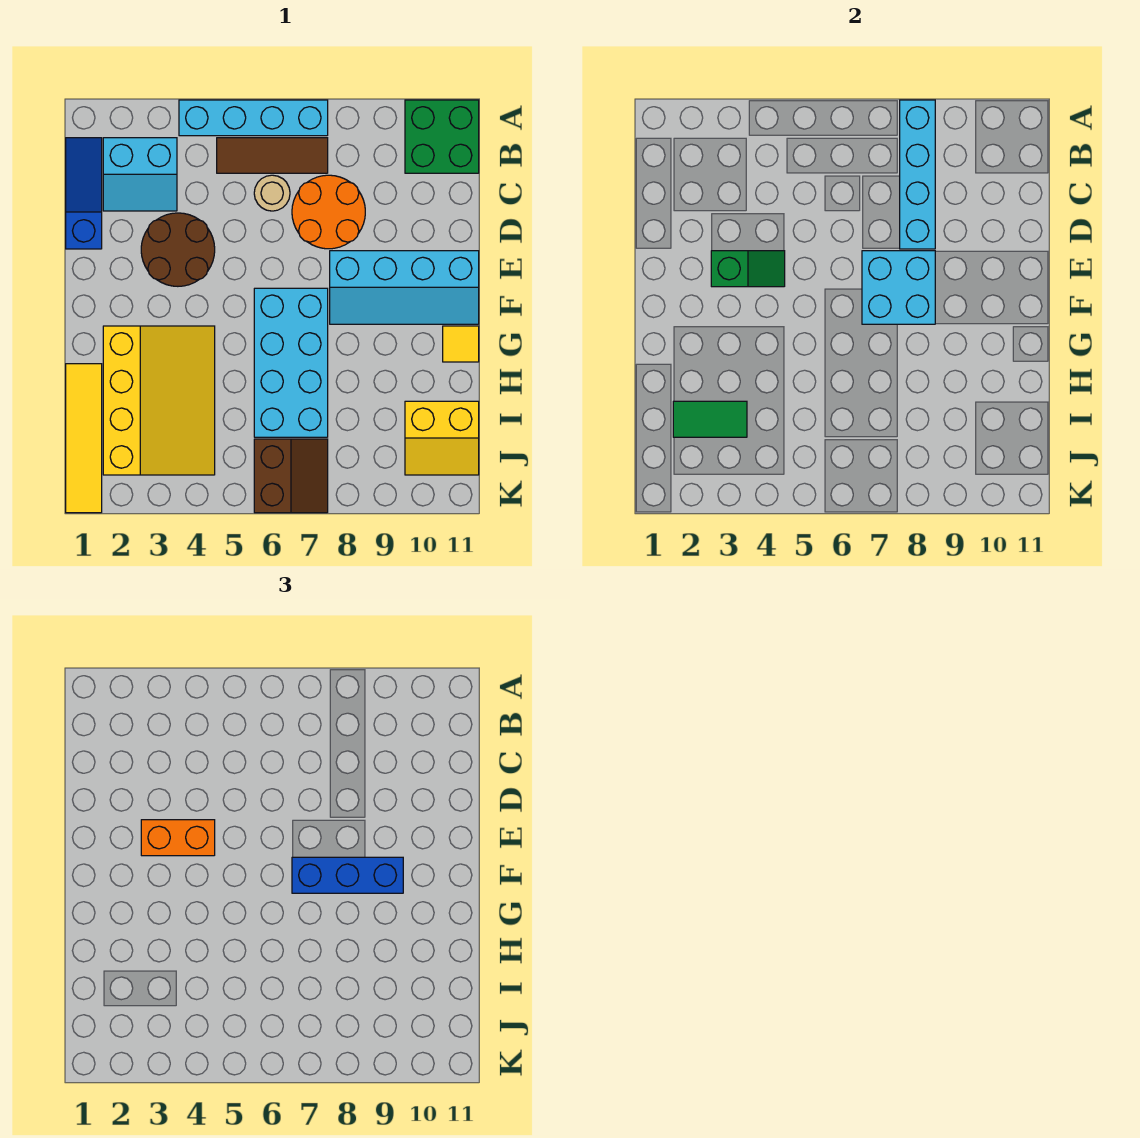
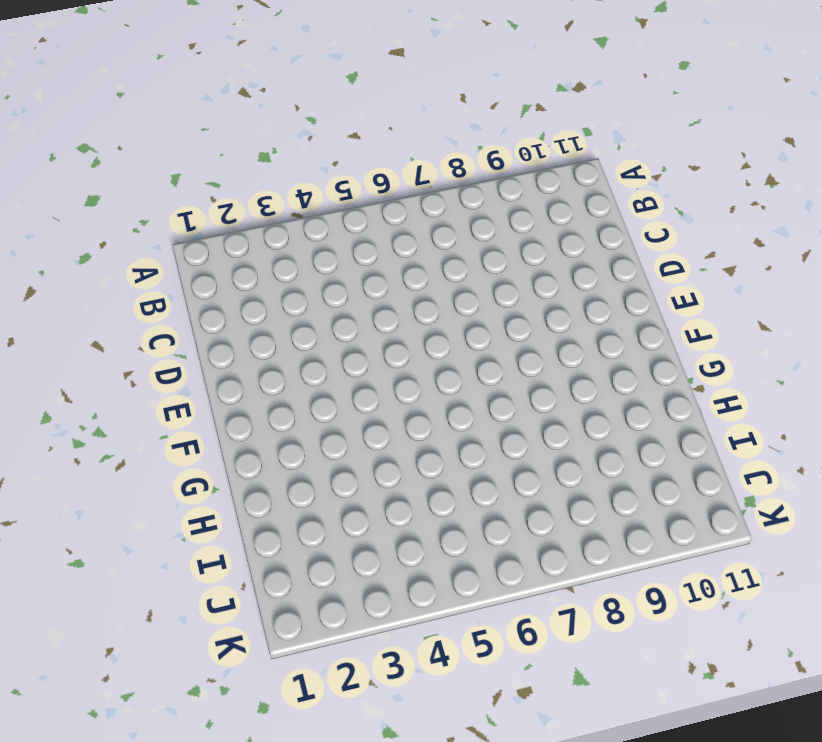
none -> cyan 1x4 brick [179,100,328,136]
none -> green 2x2 brick [405,100,479,173]
none -> blue 1x3 slope [66,138,102,249]

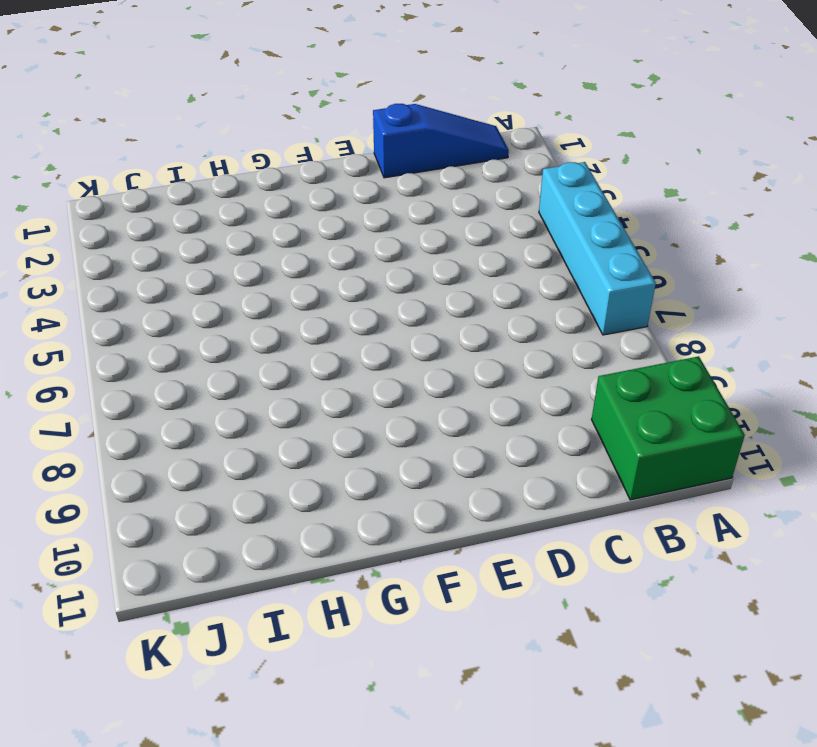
none -> cyan 2x2 slope [103,138,177,211]
none -> brown 1x3 tile [217,138,328,173]
none -> tan 1x1 round brick [254,175,290,211]

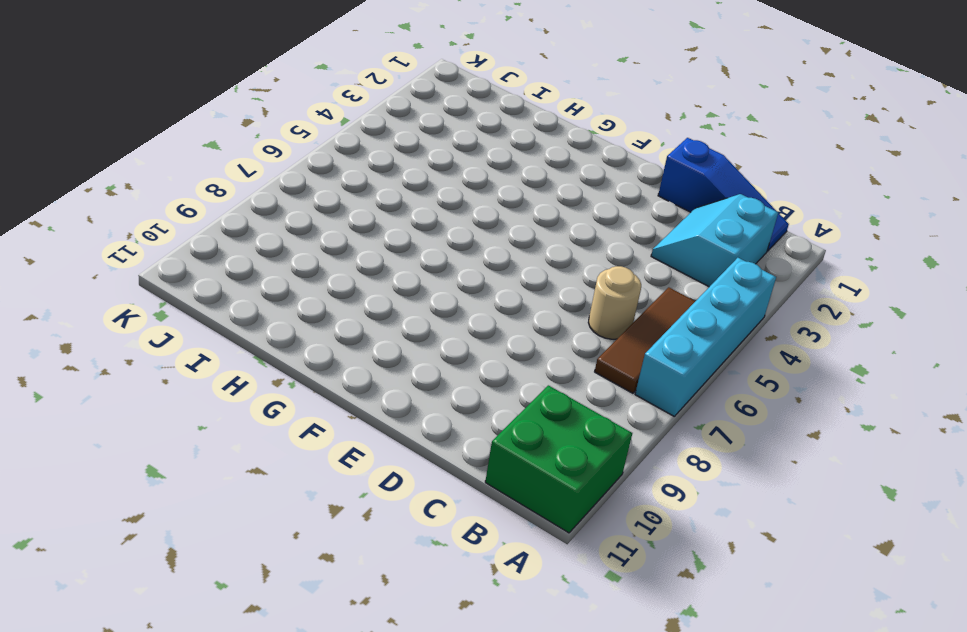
none -> orange 2x2 round brick [292,175,365,249]
none -> brown 2x2 round brick [141,213,215,286]
none -> cyan 2x4 slope [330,251,479,324]

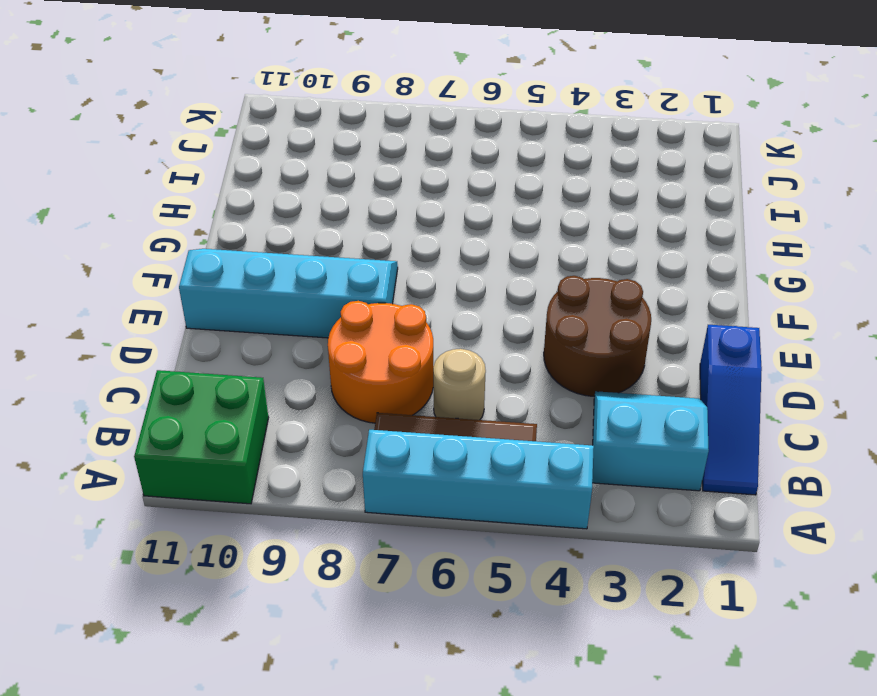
none -> cyan 2x4 brick [254,288,328,437]
none -> yellow 3x4 slope [103,326,215,475]
none -> yellow 1x1 tile [443,326,479,362]

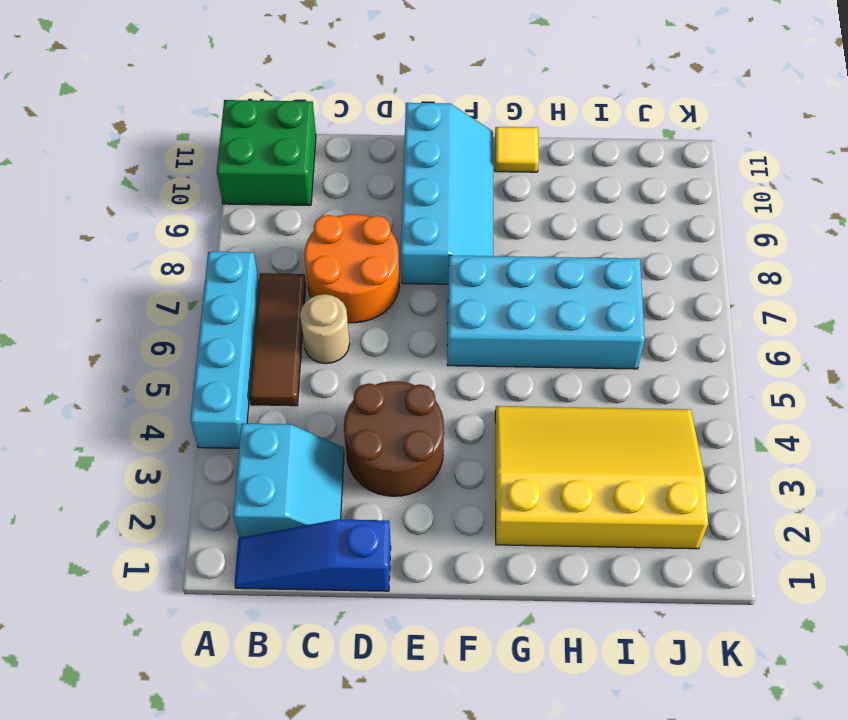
none -> yellow 1x4 tile [66,364,102,513]
none -> yellow 2x2 slope [405,401,479,475]
none -> brown 2x2 slope [254,439,328,513]

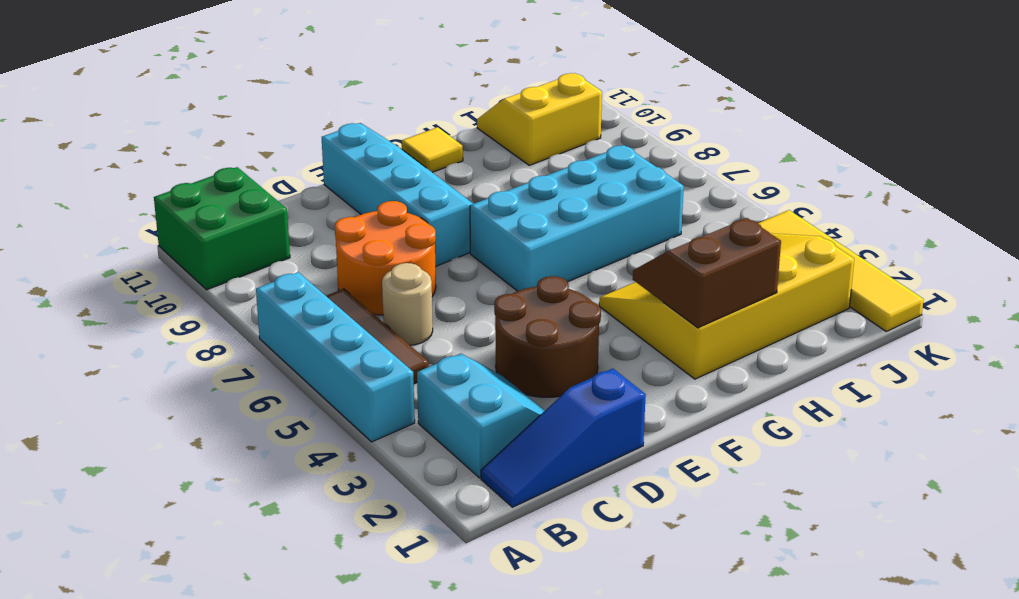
brown 2x2 slope [633,218,781,328] -> brown 2x2 slope moved to [254,439,328,513]
yellow 2x2 slope [477,73,602,165] -> yellow 2x2 slope turned to [405,401,479,475]
yellow 1x4 tile [758,210,924,331] -> yellow 1x4 tile turned to [66,364,102,513]
none -> cyan 1x4 brick [900,100,935,249]
none -> green 1x2 slope [711,251,785,287]
none -> cyan 2x2 brick [862,251,935,324]

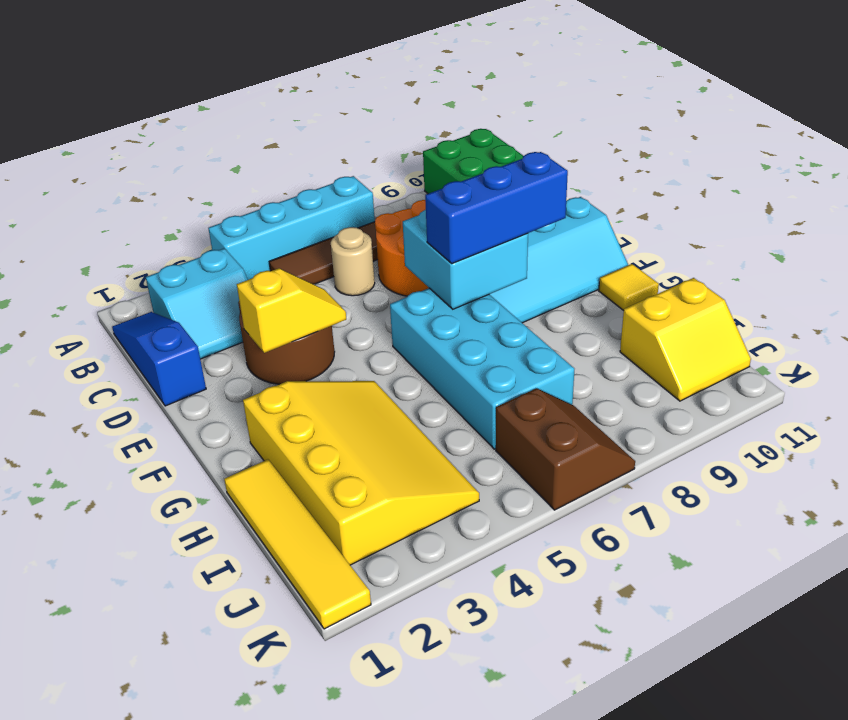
yellow 1x2 slope [237,268,346,353] -> green 1x2 slope [711,251,785,287]
none -> cyan 1x4 brick [900,100,935,249]
none -> green 1x2 tile [673,401,747,437]
none -> orange 1x2 brick [141,820,215,856]

